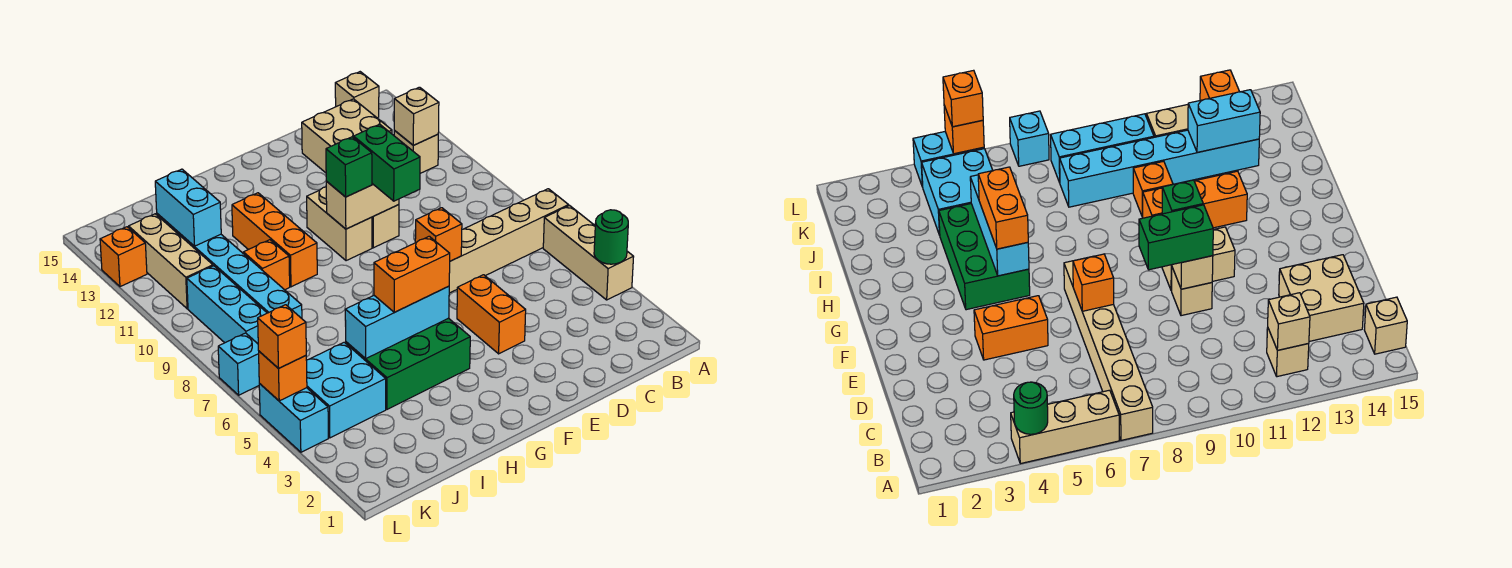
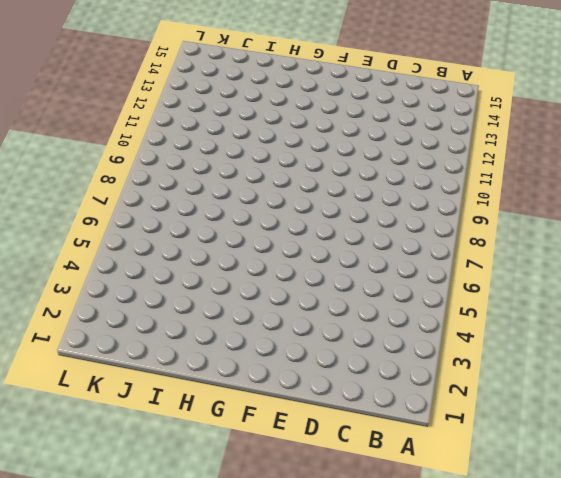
none -> tan 1x3 brick [543,206,634,300]
none -> tan 1x6 brick [449,189,569,293]
none -> tan 1x1 brick [394,130,438,173]

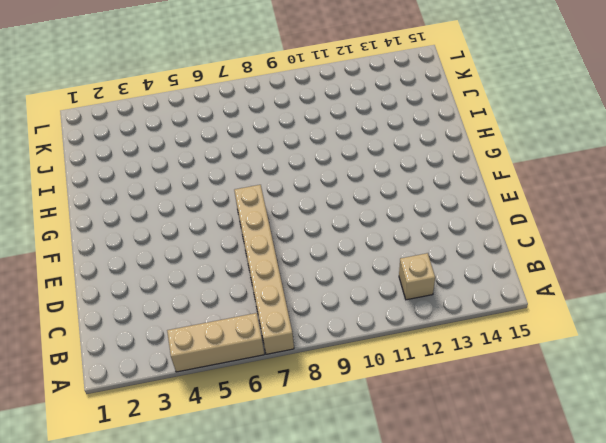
none -> tan 1x1 brick [335,72,379,118]
none -> tan 2x2 brick [302,99,392,173]
none -> orange 1x2 brick [457,275,526,354]

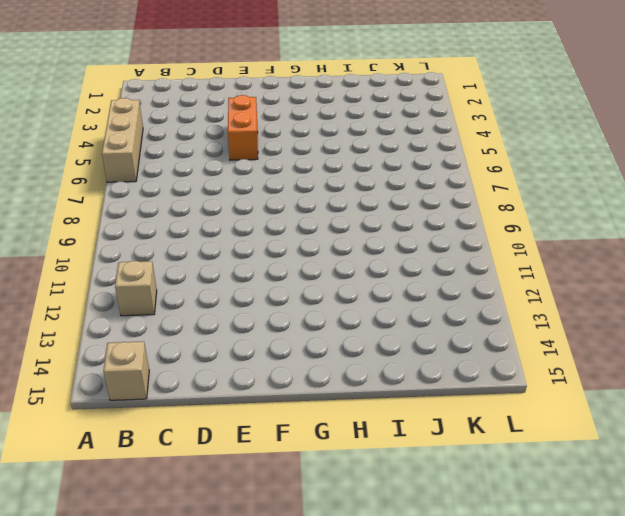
none -> tan 1x6 brick [449,189,569,293]
none -> tan 2x2 brick [302,99,392,173]
none -> tan 1x1 brick [372,205,399,248]

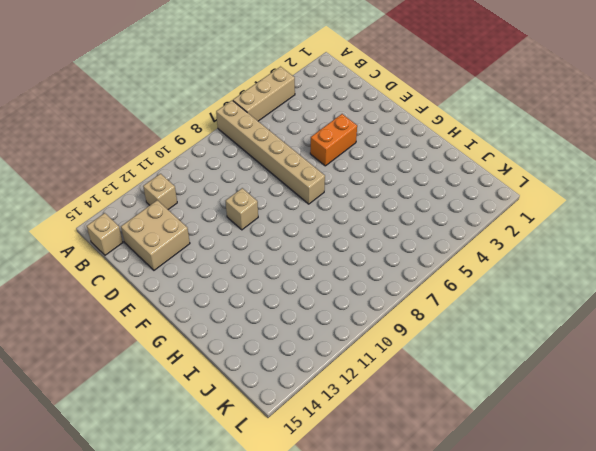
none -> tan 1x2 brick [307,187,372,261]
none -> green 2x3 brick [346,318,470,409]
none -> orange 1x3 brick [232,193,317,287]

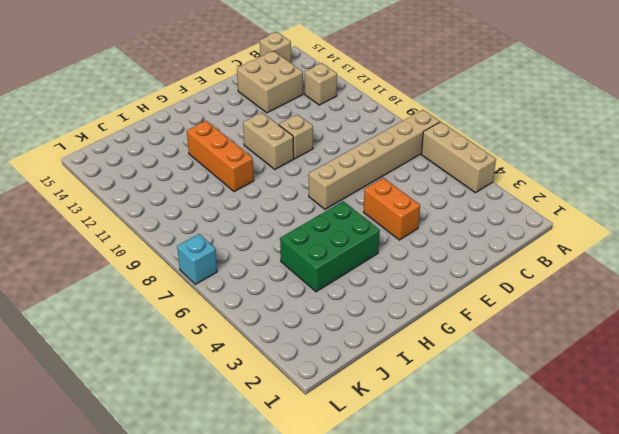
none -> orange 1x1 brick [243,240,290,290]
none -> cyan 2x2 brick [306,342,386,438]
none -> cyan 1x6 brick [157,214,302,318]

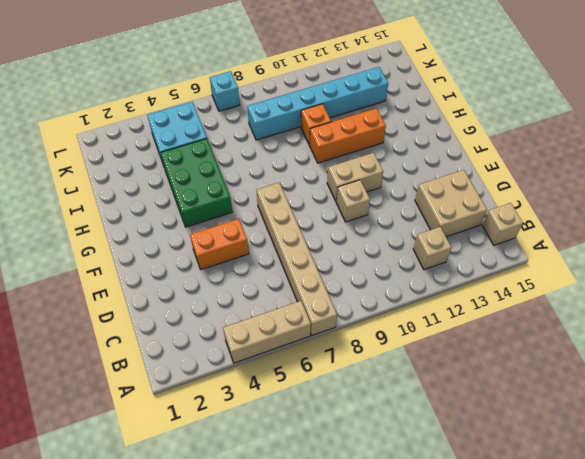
none -> cyan 1x3 brick [187,266,267,344]
none -> tan 1x3 brick [129,214,213,309]
none -> cyan 1x2 brick [259,384,328,452]

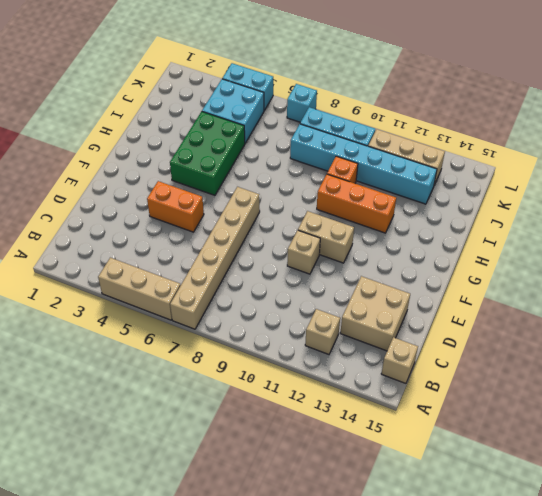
none -> orange 1x1 brick [100,227,147,287]
none -> green 1x1 round brick [594,210,628,264]
none -> tan 1x1 brick [394,87,439,145]

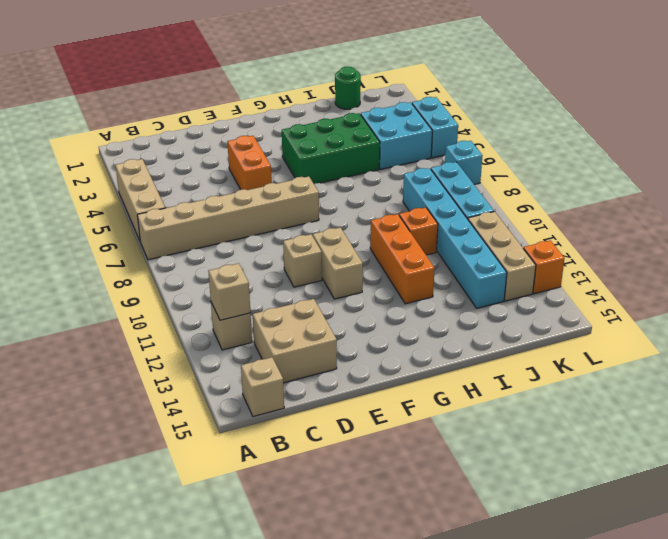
green 1x1 round brick [335,67,361,109] -> green 1x1 round brick moved to [594,210,628,264]
none -> orange 1x1 brick [415,208,462,261]
none -> tan 1x2 brick [326,181,399,229]
none -> cyan 1x3 brick [345,286,449,359]

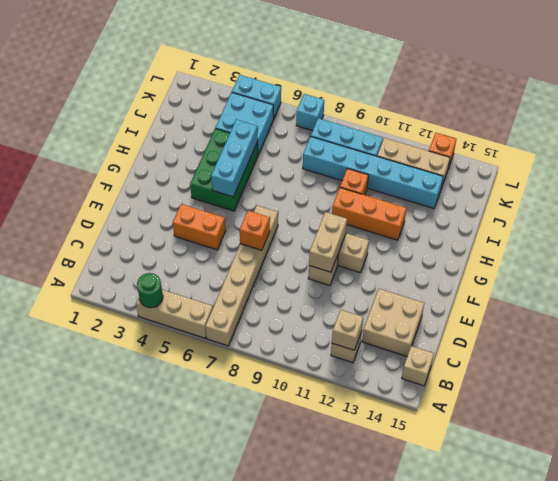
none -> cyan 1x2 brick [155,169,221,246]
none -> orange 1x1 brick [259,351,307,401]
none -> green 1x2 brick [353,124,420,201]

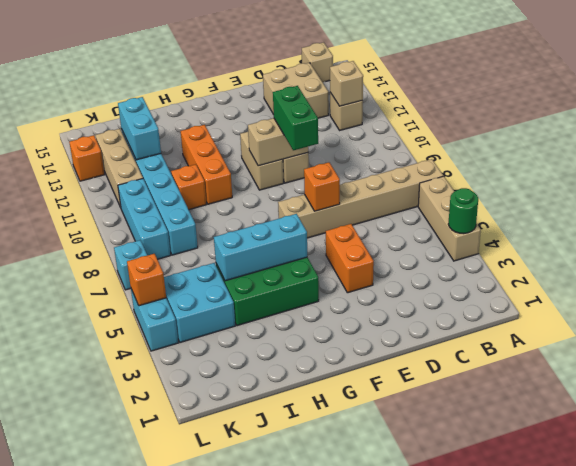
none -> green 1x1 brick [326,137,372,197]
none -> orange 1x2 brick [374,236,450,312]
none -> orange 1x1 brick [258,305,306,368]

